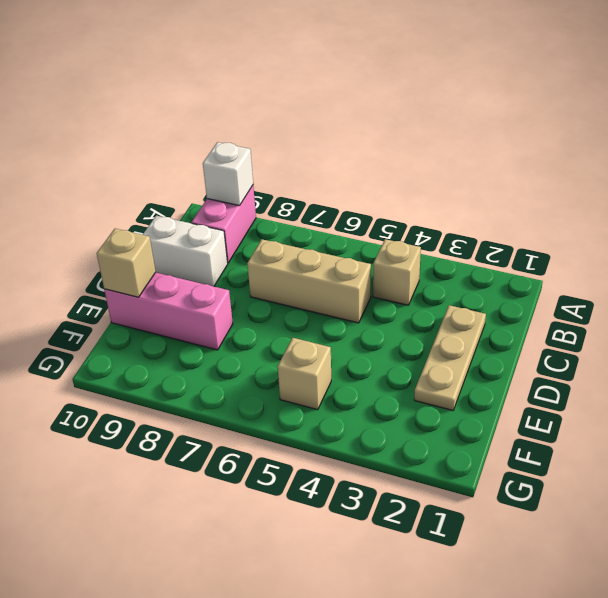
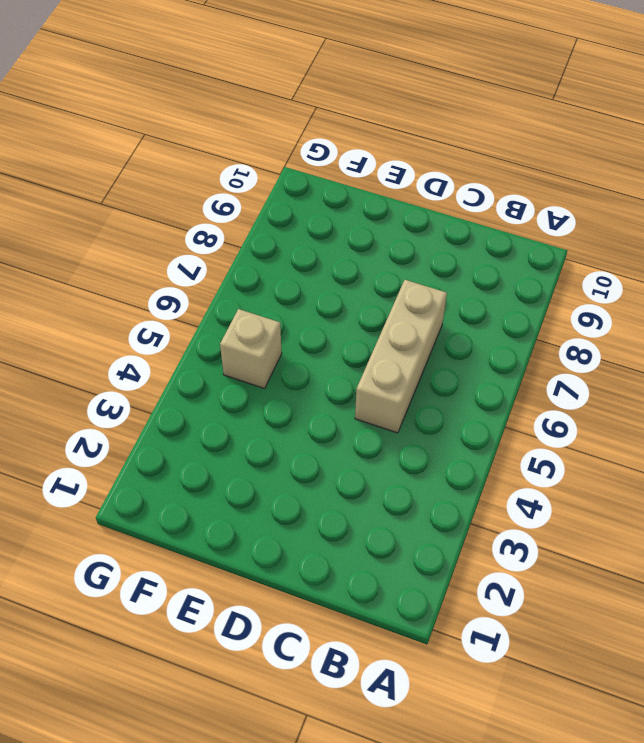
none -> pink 1x2 brick [191,186,256,263]
none -> tan 1x1 brick [373,239,421,305]

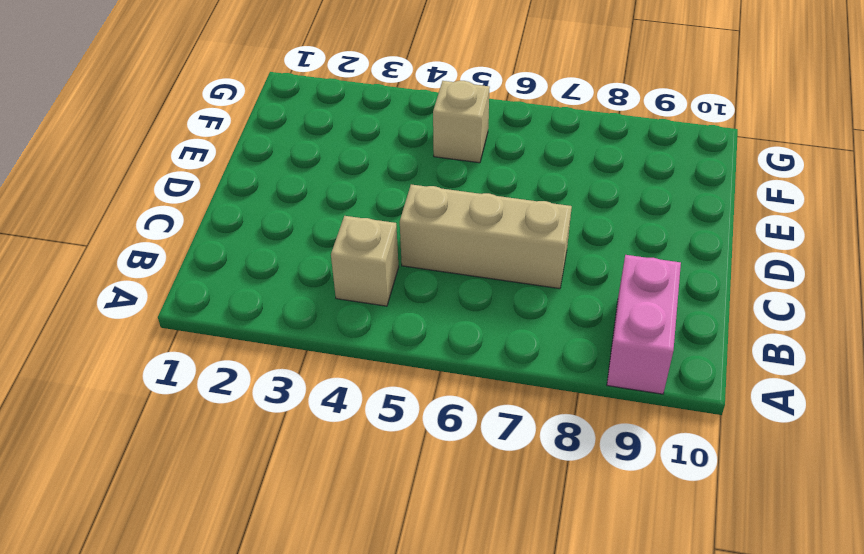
none -> tan 1x3 plate [414,305,486,410]
none -> white 1x2 brick [143,216,228,286]

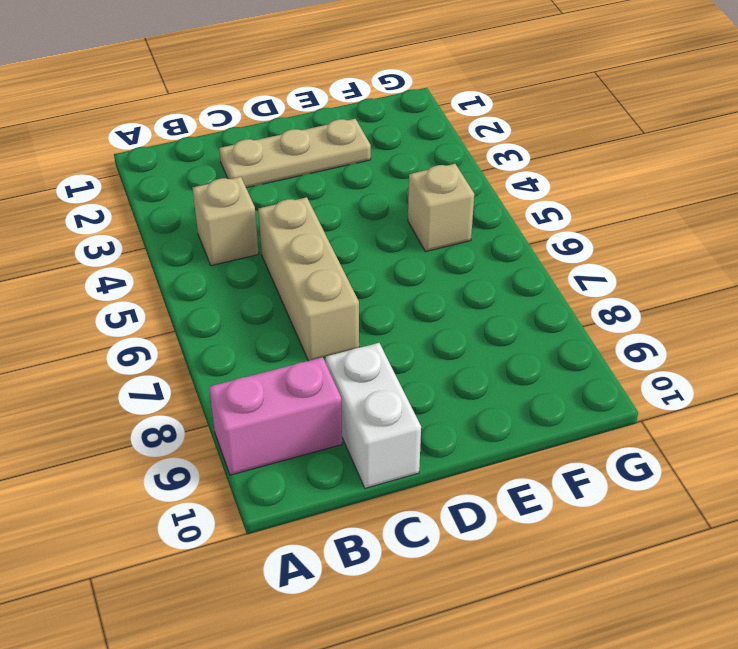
none -> pink 1x3 brick [104,273,233,350]
none -> white 1x1 brick [203,142,253,206]

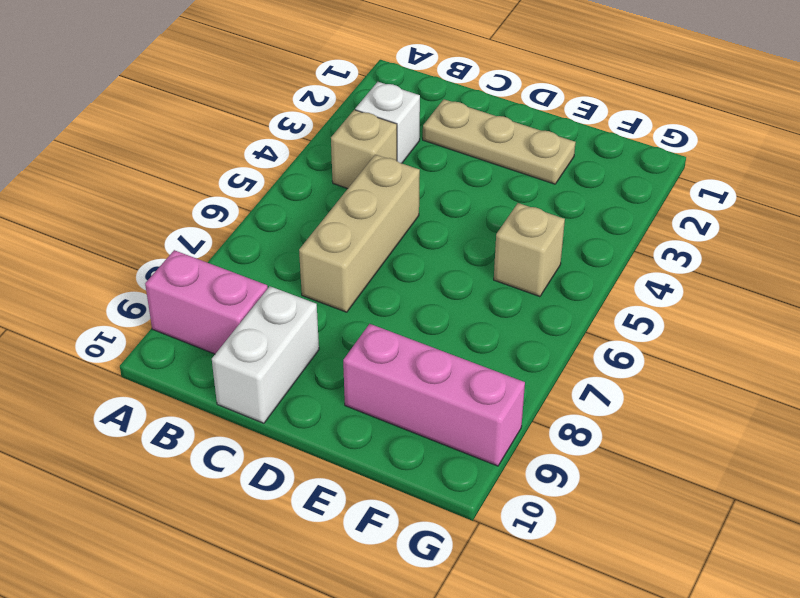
white 1x1 brick [355,82,420,163] -> white 1x1 brick moved to [203,142,253,206]
pink 1x3 brick [343,324,525,466] -> pink 1x3 brick turned to [104,273,233,350]
none -> tan 1x1 brick [97,229,156,297]

